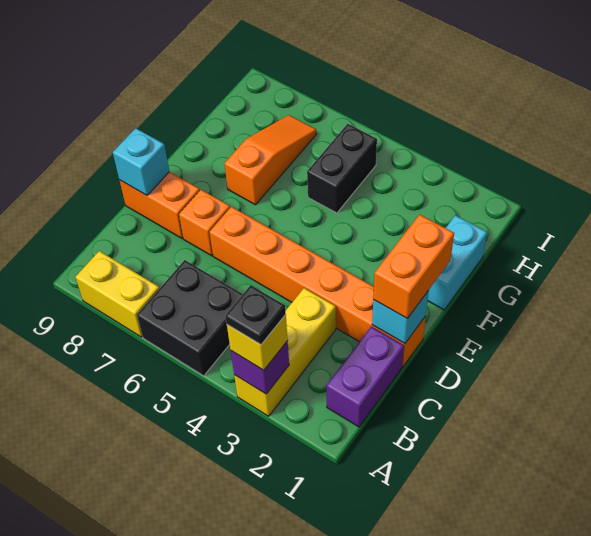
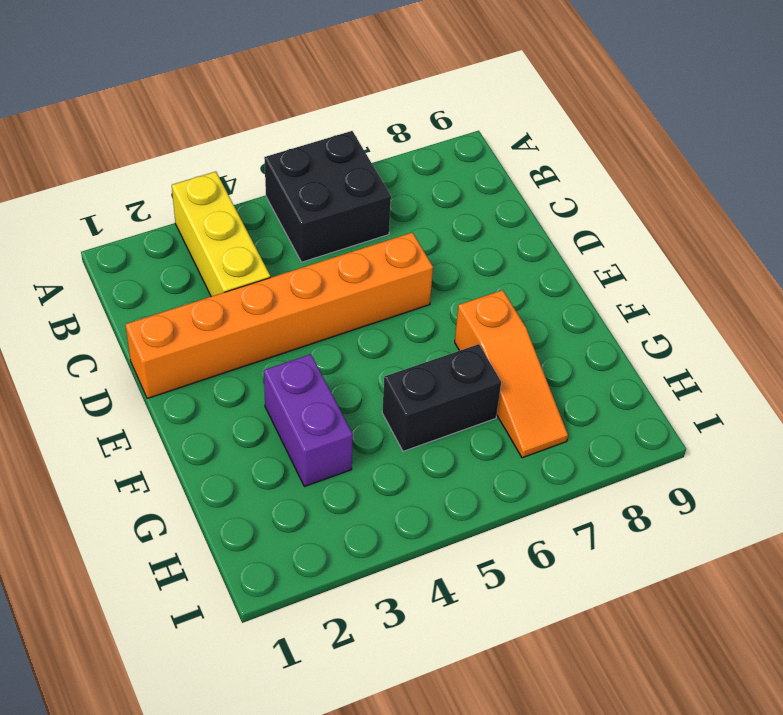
purple 1x2 brick [264,354,353,487] -> purple 1x2 brick moved to [326,327,404,427]
black 1x2 brick [382,344,501,451] -> black 1x2 brick turned to [307,124,377,213]
none -> yellow 1x2 brick [75,251,159,337]
none -> orange 1x1 brick [179,190,230,256]
none -> orange 1x2 brick [120,172,200,238]

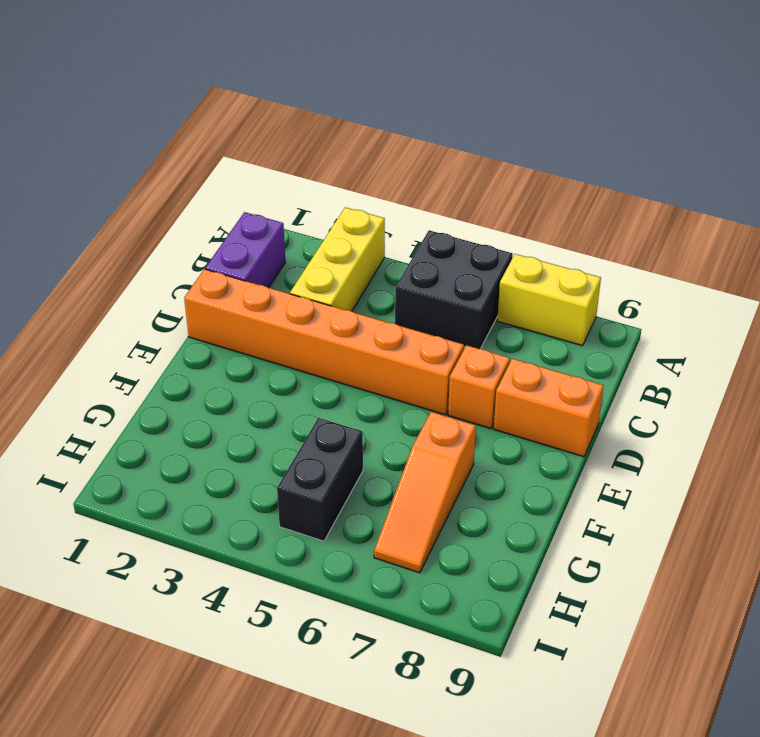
none -> cyan 1x2 brick [428,215,487,310]
none -> purple 1x1 brick [231,341,289,394]
none -> cyan 1x1 brick [372,291,429,343]

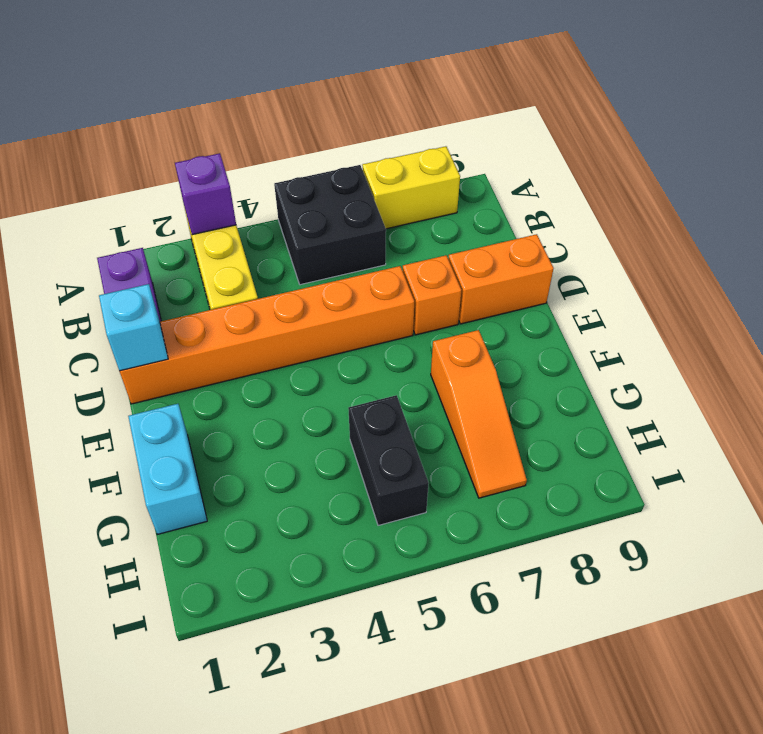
none -> cyan 1x1 brick [113,128,169,195]
none -> yellow 1x1 brick [227,315,288,370]
none -> orange 1x2 brick [373,215,454,318]

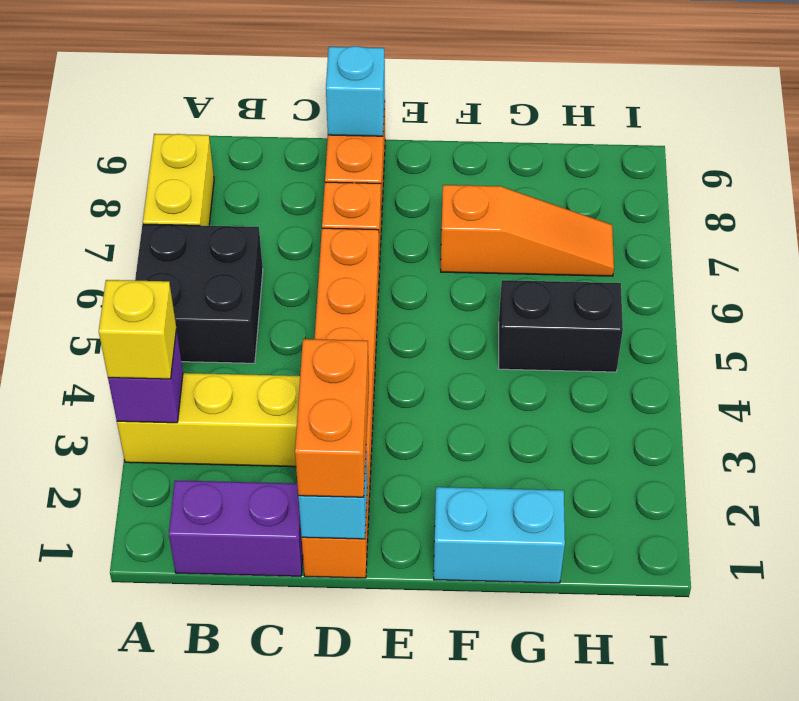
orange 1x2 brick [295,339,369,497] -> orange 1x2 brick turned to [373,215,454,318]
none -> black 1x1 plate [226,285,286,345]

